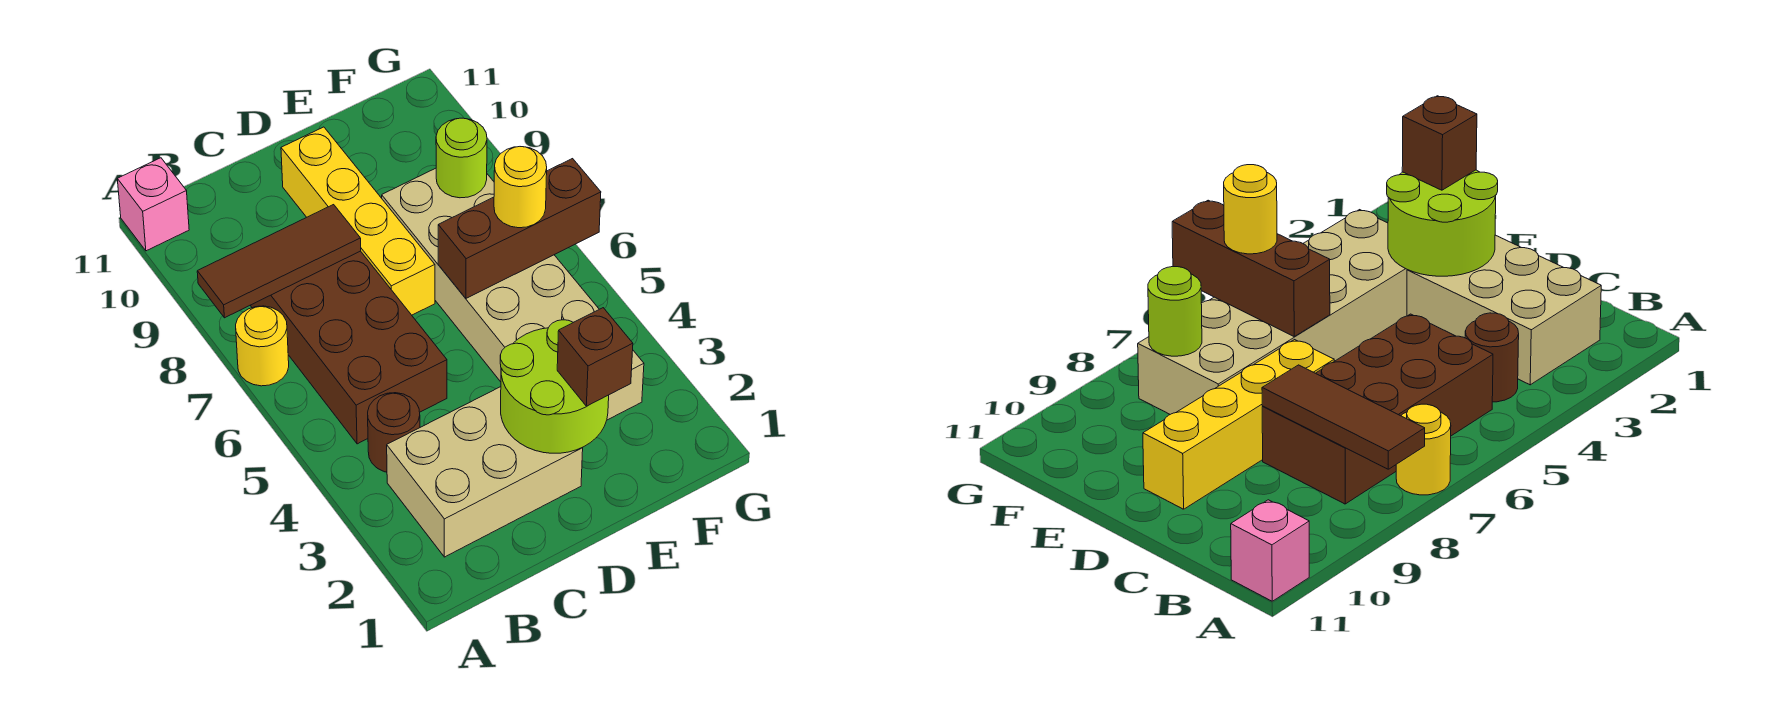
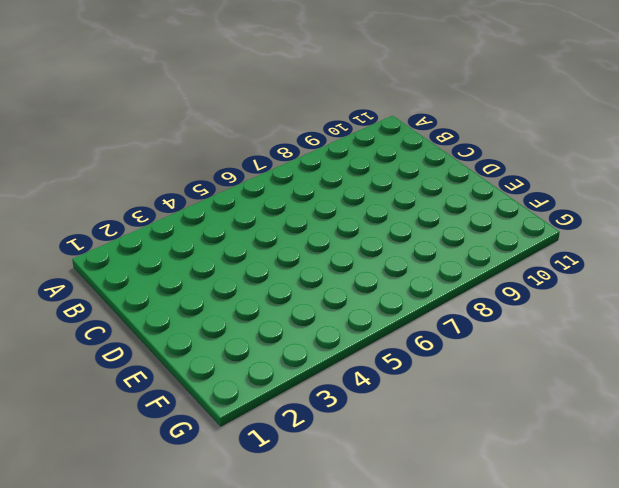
none -> yellow 1x1 round brick [236,306,289,386]
none -> pink 1x1 brick [117,158,189,251]
none -> tan 2x3 brick [387,387,583,557]

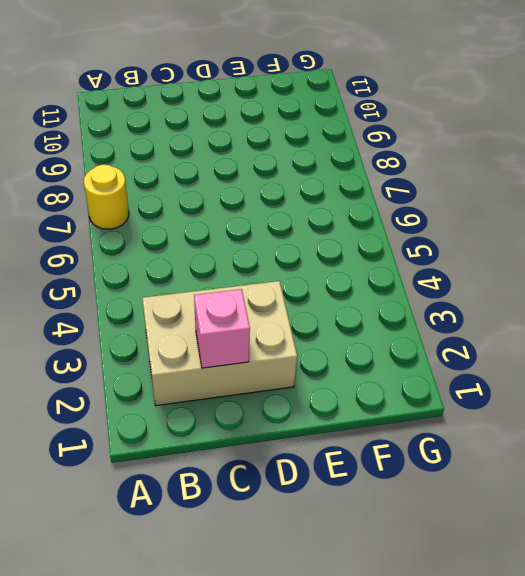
pink 1x1 brick [194,289,250,368] -> pink 1x1 brick moved to [117,158,189,251]
none -> brown 1x1 round brick [368,393,420,472]
none -> brown 2x4 brick [250,251,447,444]
none -> yellow 1x4 brick [281,127,435,315]

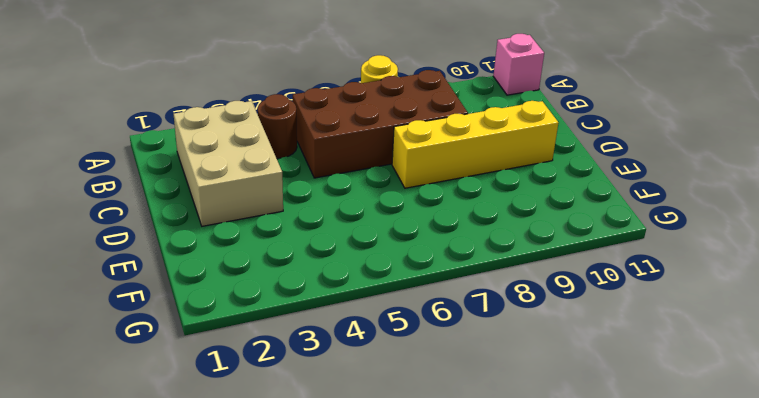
none -> tan 2x6 brick [382,168,644,420]
none -> brown 1x3 tile [197,205,361,318]
none -> lime 2x2 round brick [500,320,609,453]

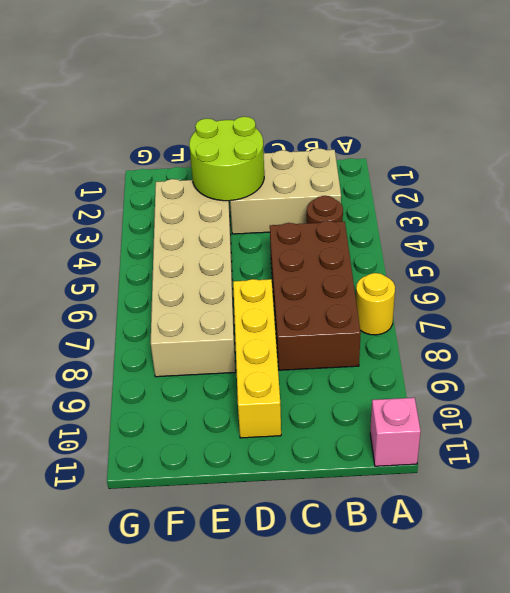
none -> brown 1x3 tile [197,205,361,318]
none -> brown 1x3 brick [438,159,601,298]
none -> lime 1x1 round brick [436,118,487,198]

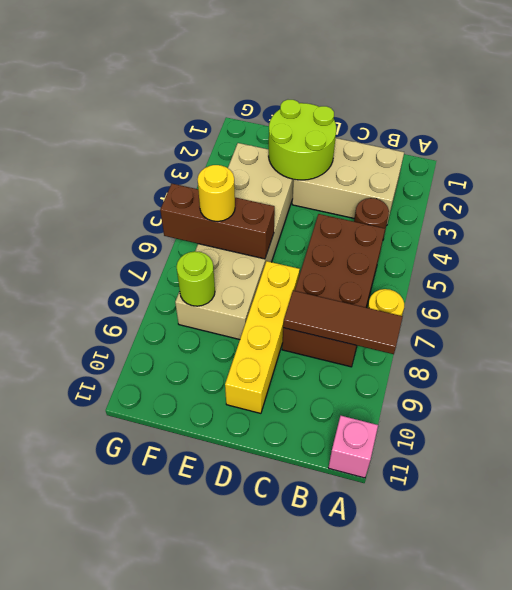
none -> brown 1x1 brick [557,308,633,406]

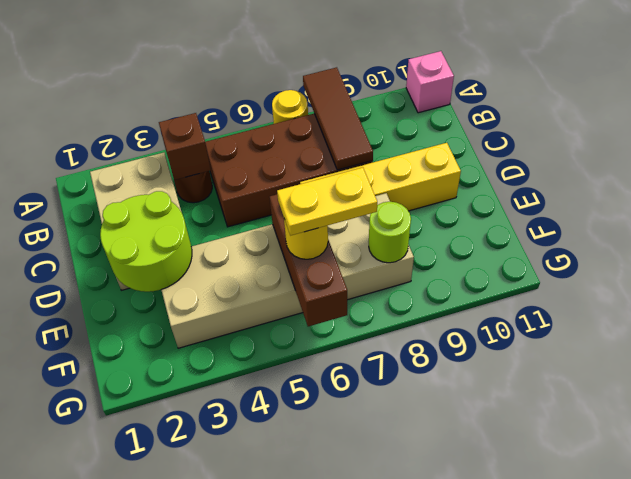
brown 1x1 brick [159,113,211,180] -> brown 1x1 brick moved to [557,308,633,406]
yellow 1x2 plate [277,167,377,235] -> none

